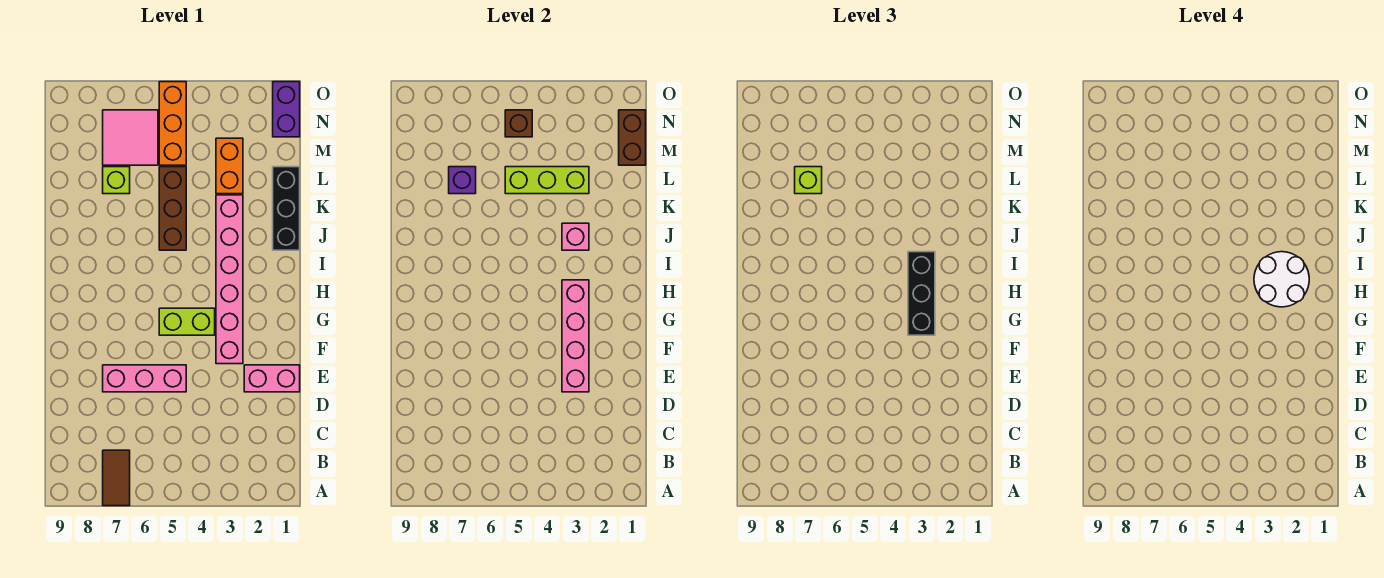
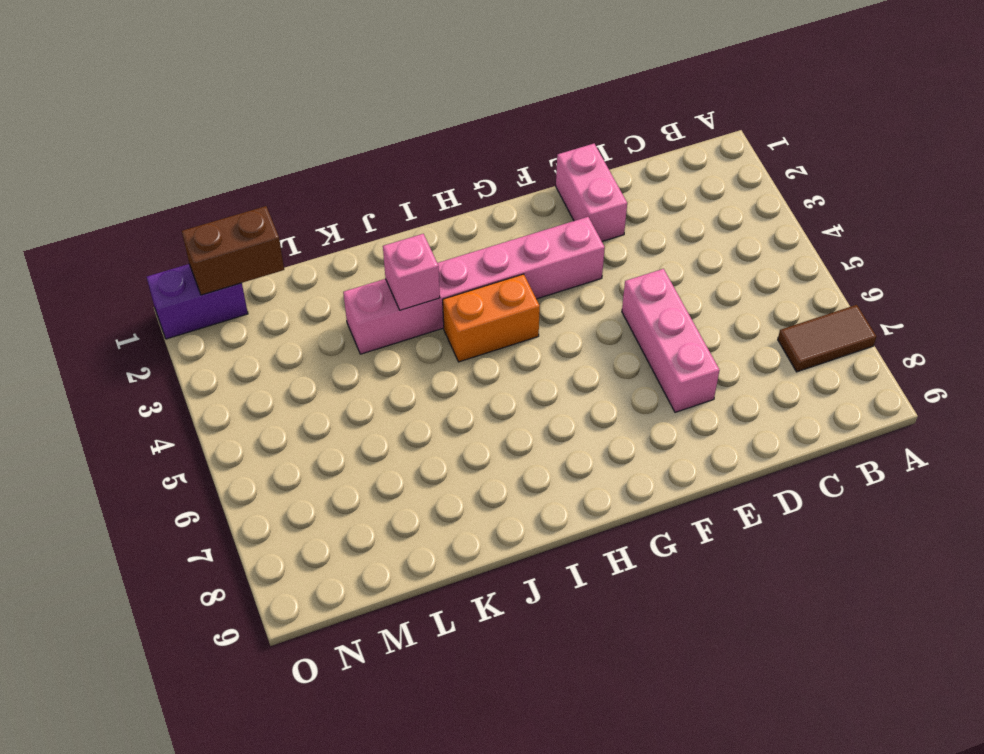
orange 1x2 brick [443,274,540,362] -> orange 1x2 brick moved to [216,138,243,194]
none -> lime 1x2 brick [159,308,215,335]
none -> black 1x3 brick [273,167,300,250]
none -> brown 1x3 brick [159,167,186,250]

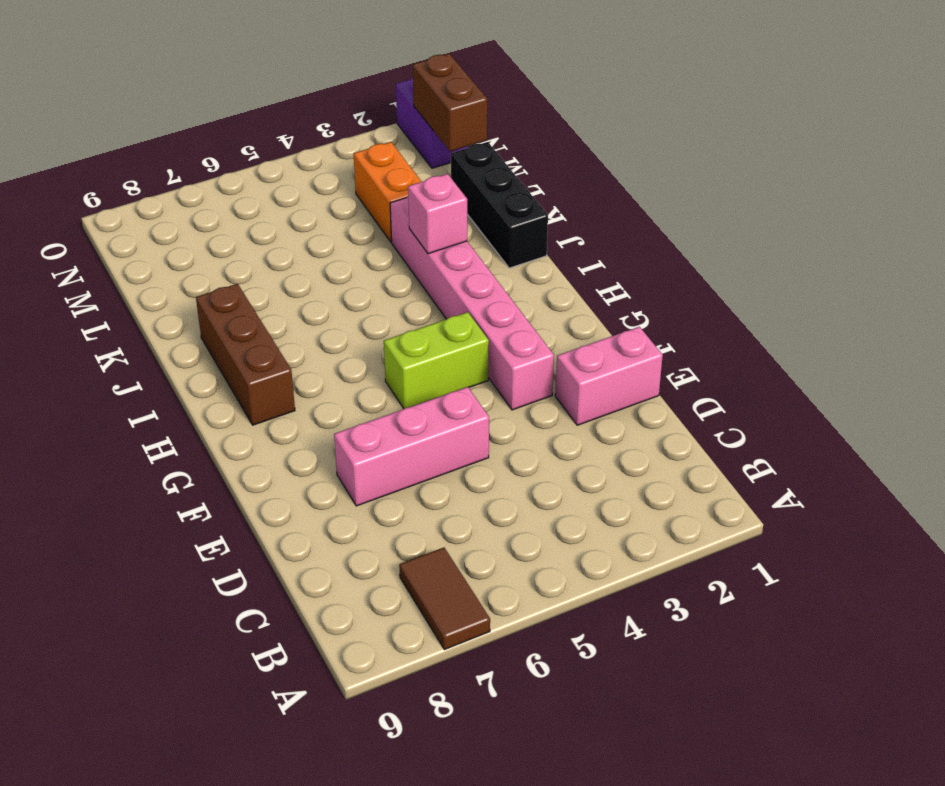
brown 1x3 brick [196,284,295,425] -> brown 1x3 brick moved to [159,167,186,250]
none -> lime 1x1 brick [103,167,130,194]
none -> orange 1x3 brick [159,82,186,165]
none -> pink 2x2 tile [103,110,158,165]

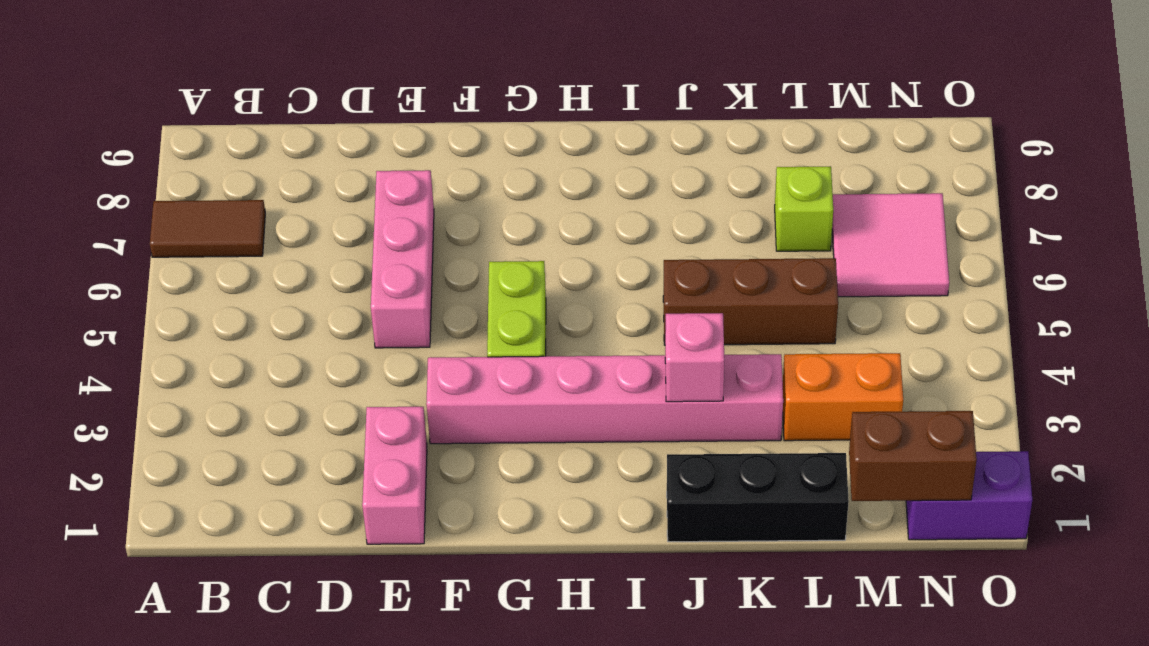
none -> orange 1x3 brick [159,82,186,165]
none -> pink 1x4 brick [562,280,589,392]
none -> lime 1x3 brick [505,167,589,194]

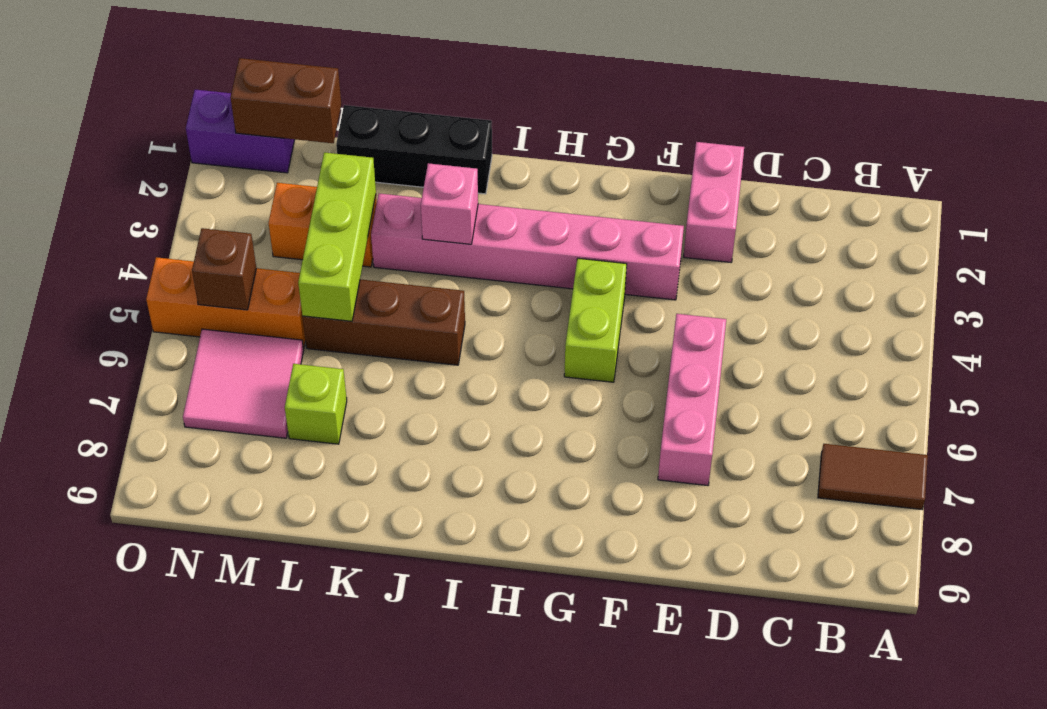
none -> pink 1x4 brick [562,280,589,392]
none -> purple 1x1 brick [449,167,476,194]
none -> black 1x3 brick [908,252,935,335]

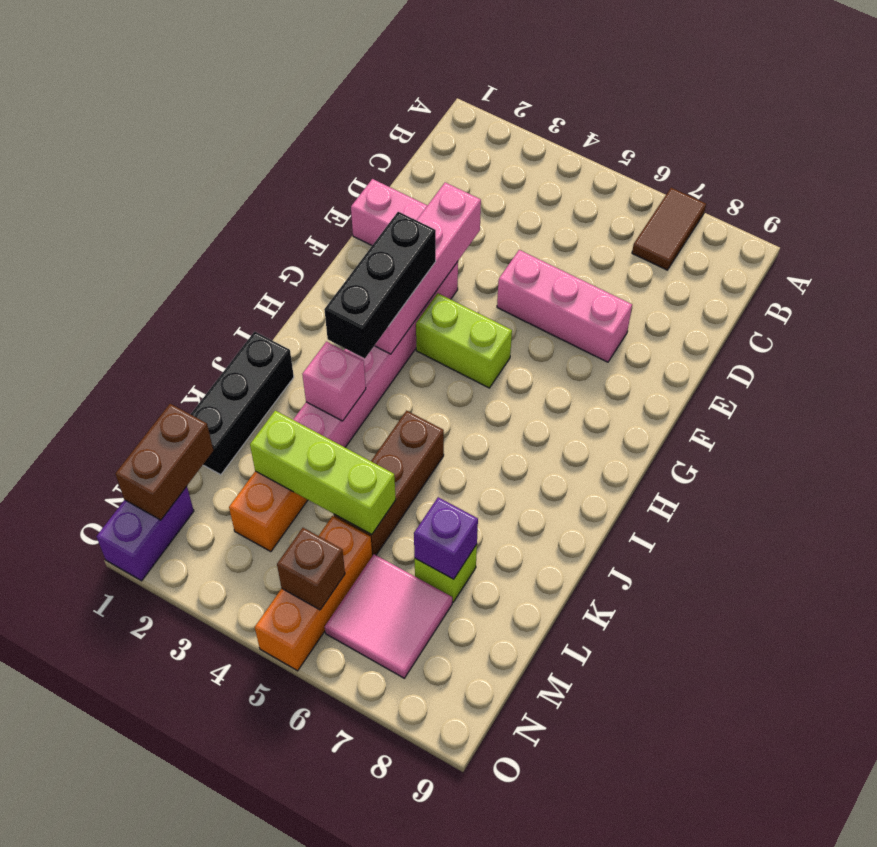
none -> lime 1x1 brick [795,167,822,194]
none -> white 2x2 round brick [1254,252,1309,307]

